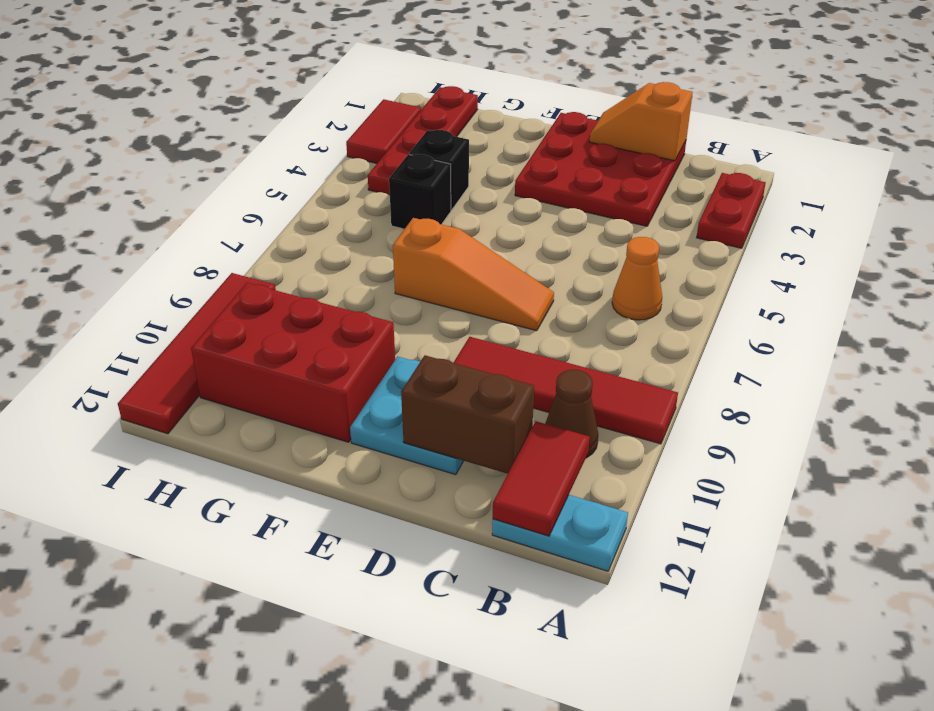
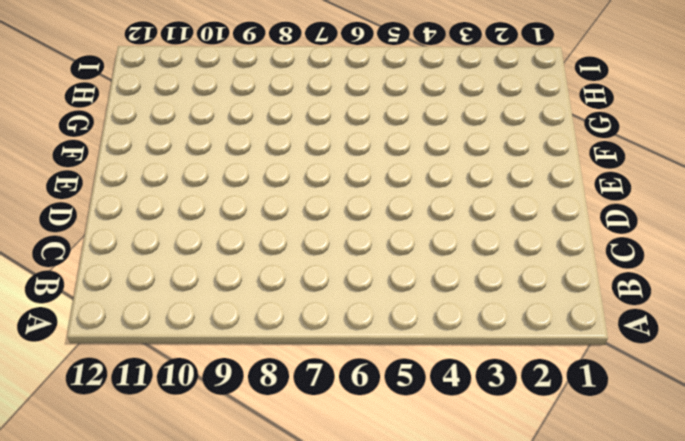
none -> red 1x2 plate [697,173,766,248]
none -> red 1x4 tile [453,337,678,444]
none -> cyan 1x2 plate [492,495,628,571]

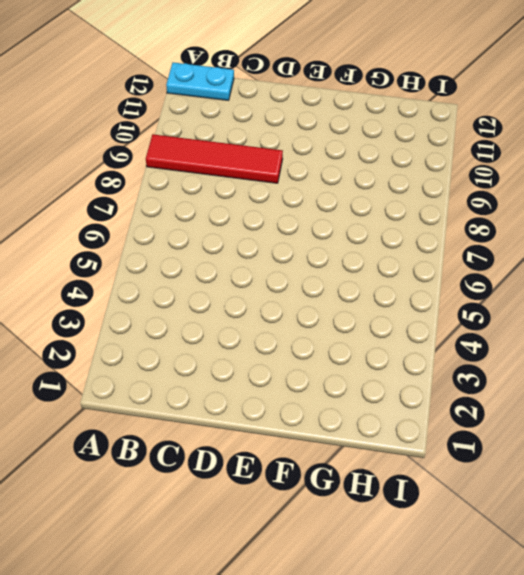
none -> red 1x2 plate [697,173,766,248]
none -> orange 1x1 cone [612,237,662,320]
none -> brown 1x1 cone [545,370,598,458]

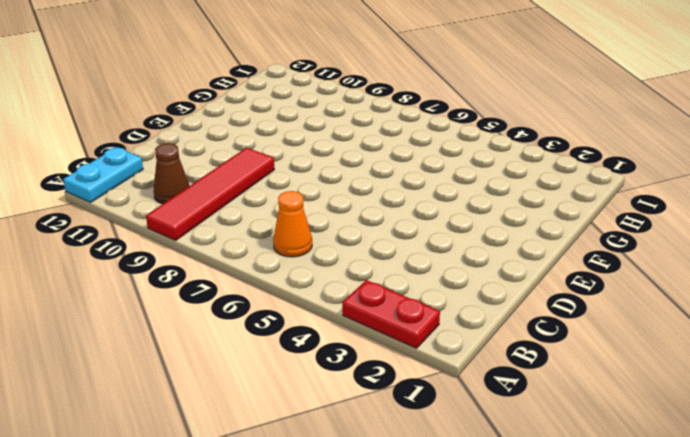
none -> red 3x3 plate [515,112,686,226]
none -> orange 1x3 slope [393,218,554,331]
none -> cyan 2x2 plate [350,357,463,475]

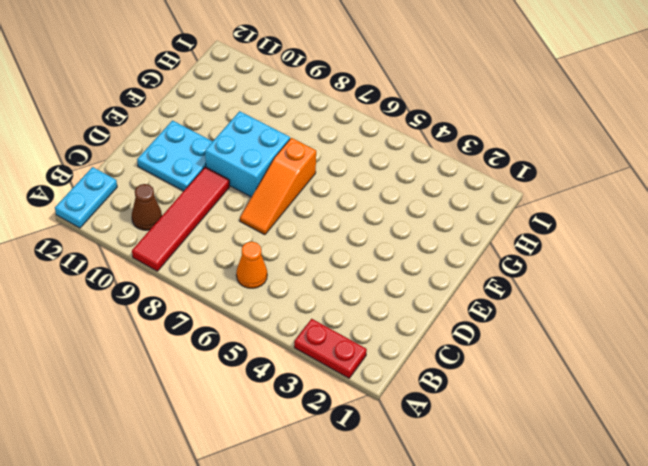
cyan 2x2 brick [205,111,290,197] -> none
none -> red 3x3 plate [515,112,686,226]
none -> red 2x3 brick [191,283,395,442]
none -> black 1x1 brick [409,130,469,210]

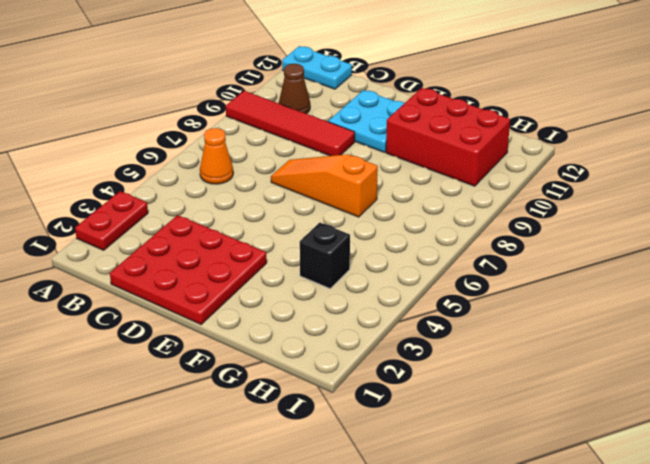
none -> black 1x1 brick [389,154,451,229]
none -> red 1x4 plate [368,86,478,195]
none -> red 1x2 tile [346,99,421,163]

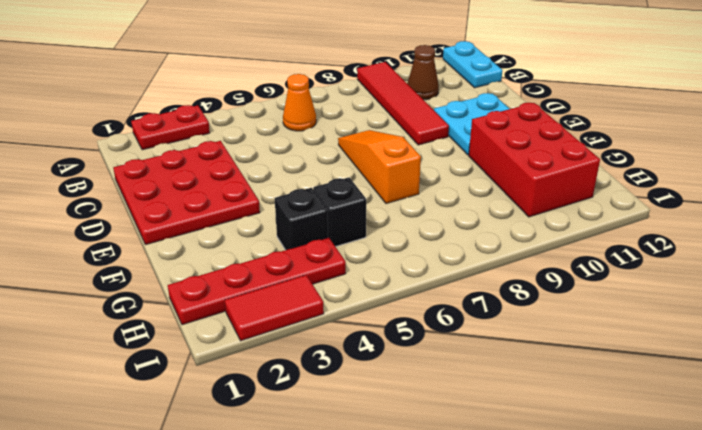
none -> red 1x4 tile [118,273,276,434]
none -> red 1x2 tile [493,421,590,536]
none -> orange 1x2 slope [590,82,693,161]

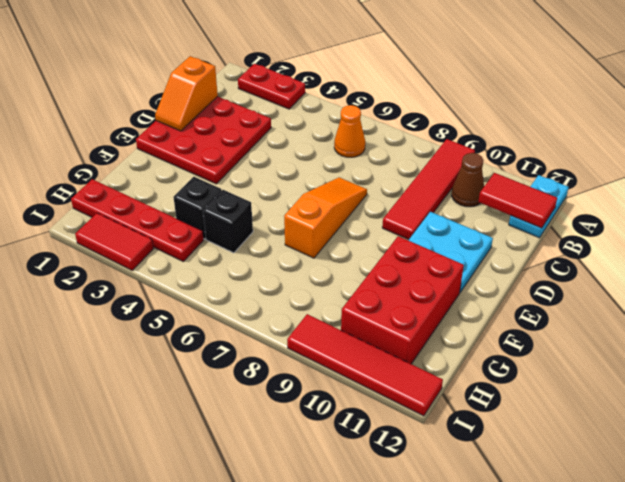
none -> brown 1x2 brick [401,355,534,474]

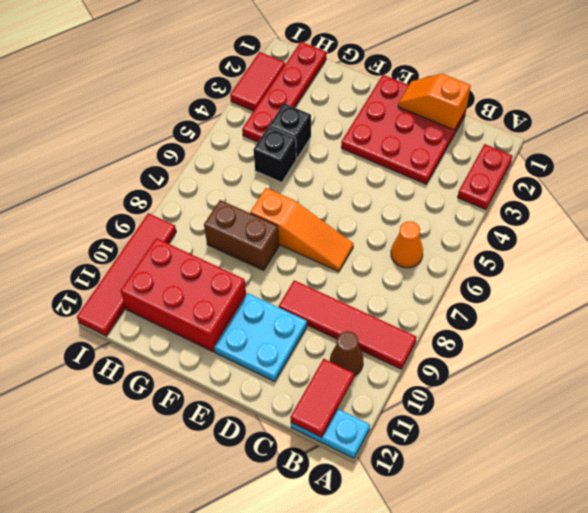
brown 1x2 brick [204,200,279,270] -> brown 1x2 brick moved to [401,355,534,474]

